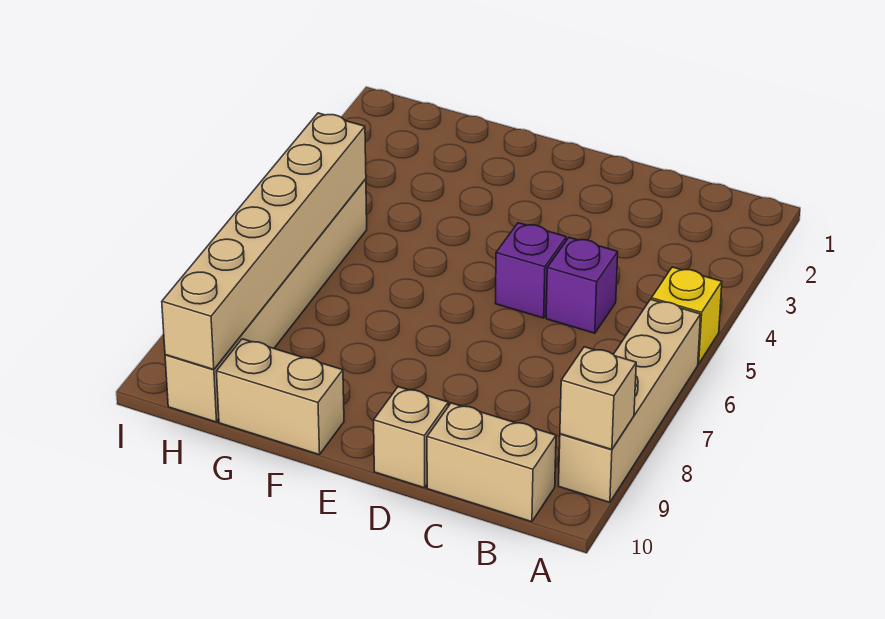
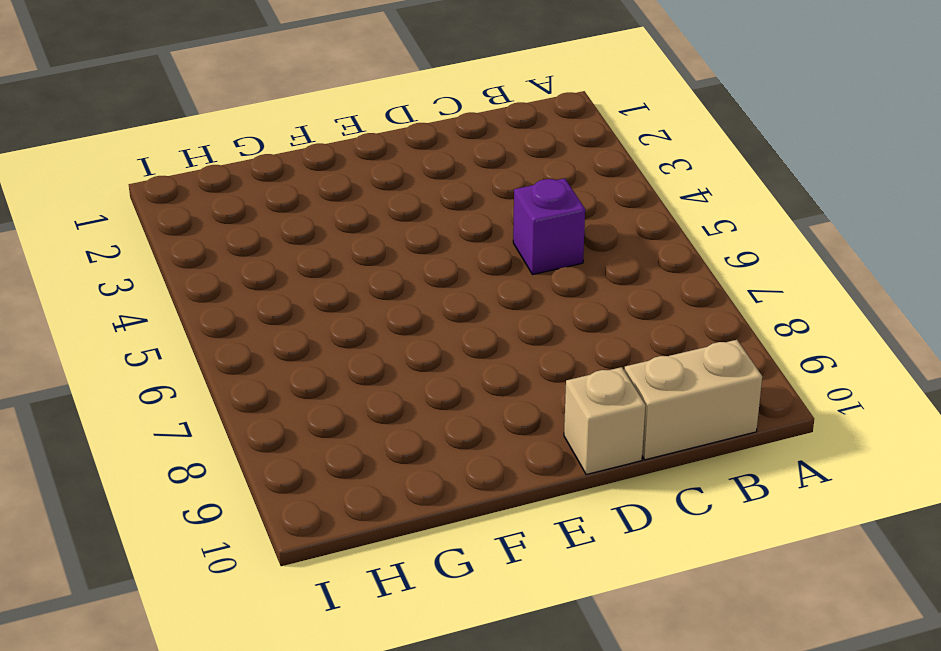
none -> yellow 1x1 brick [651,267,722,364]
none -> tan 1x4 brick [559,299,701,502]

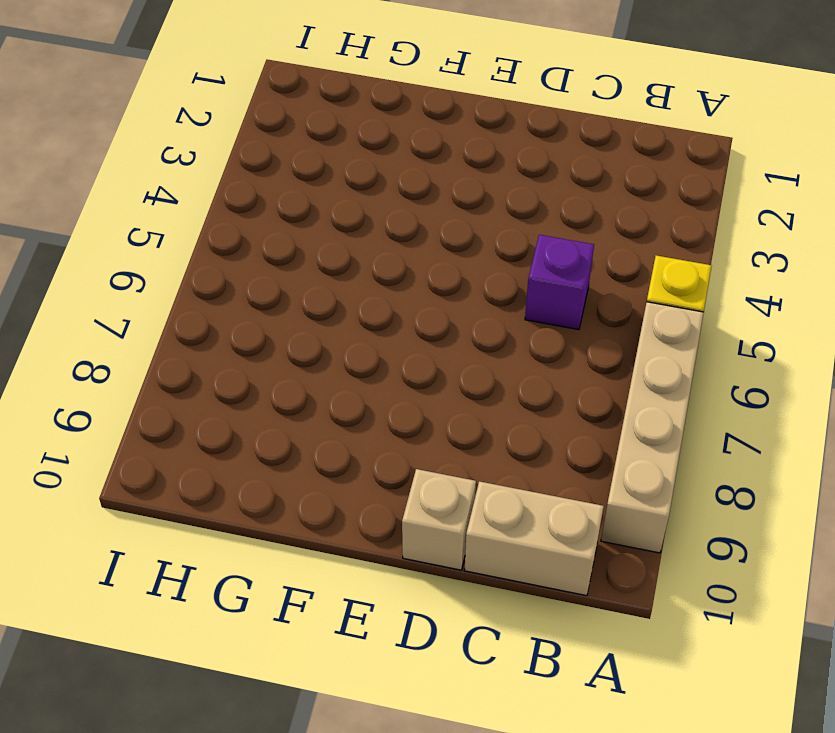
none -> purple 1x1 brick [495,223,566,318]
none -> tan 1x2 brick [216,339,344,455]

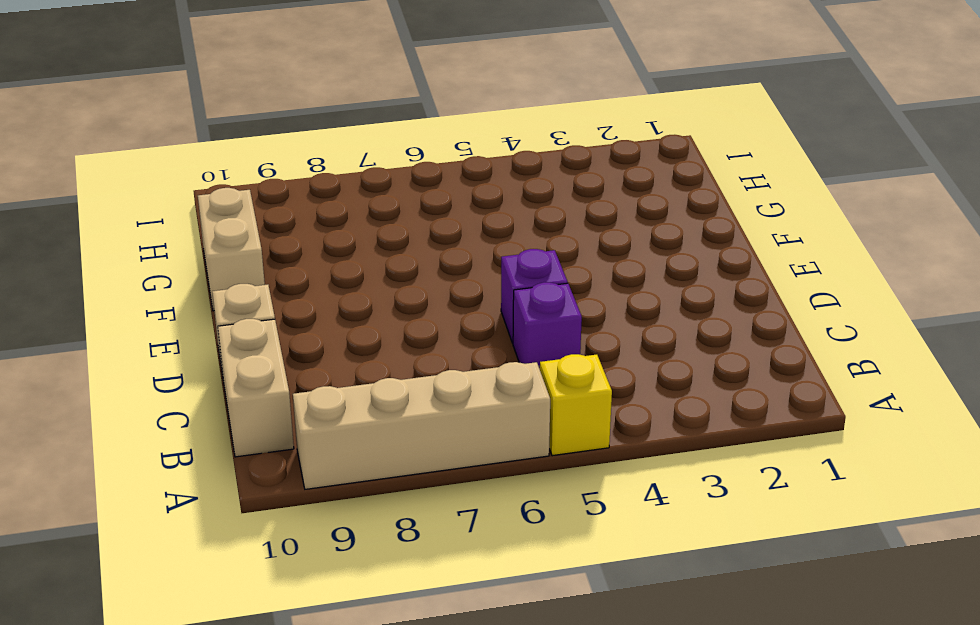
none -> tan 1x6 brick [165,179,367,422]
none -> tan 1x1 brick [560,347,636,450]

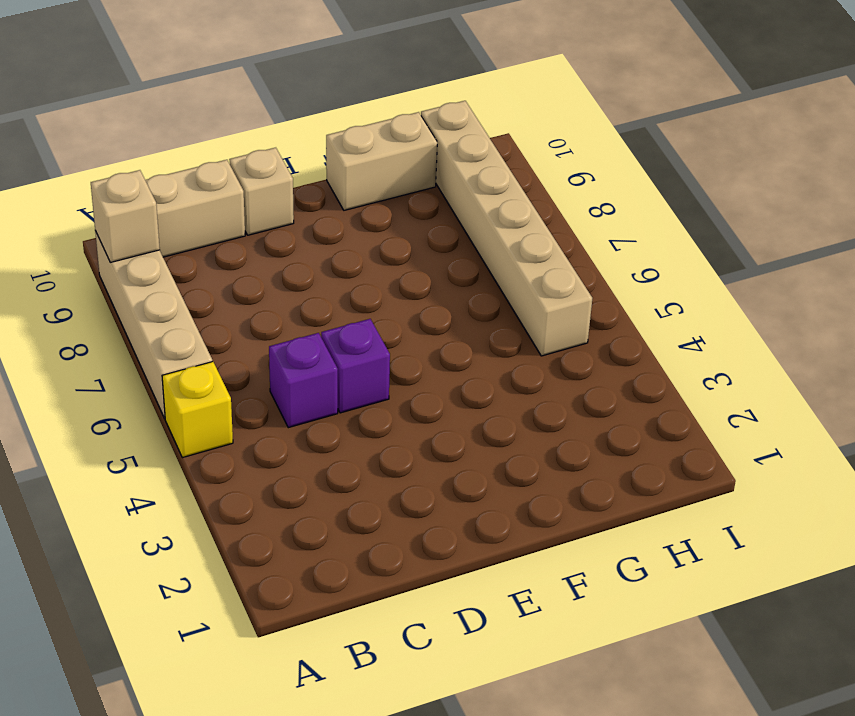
none -> tan 1x6 brick [162,113,366,370]

